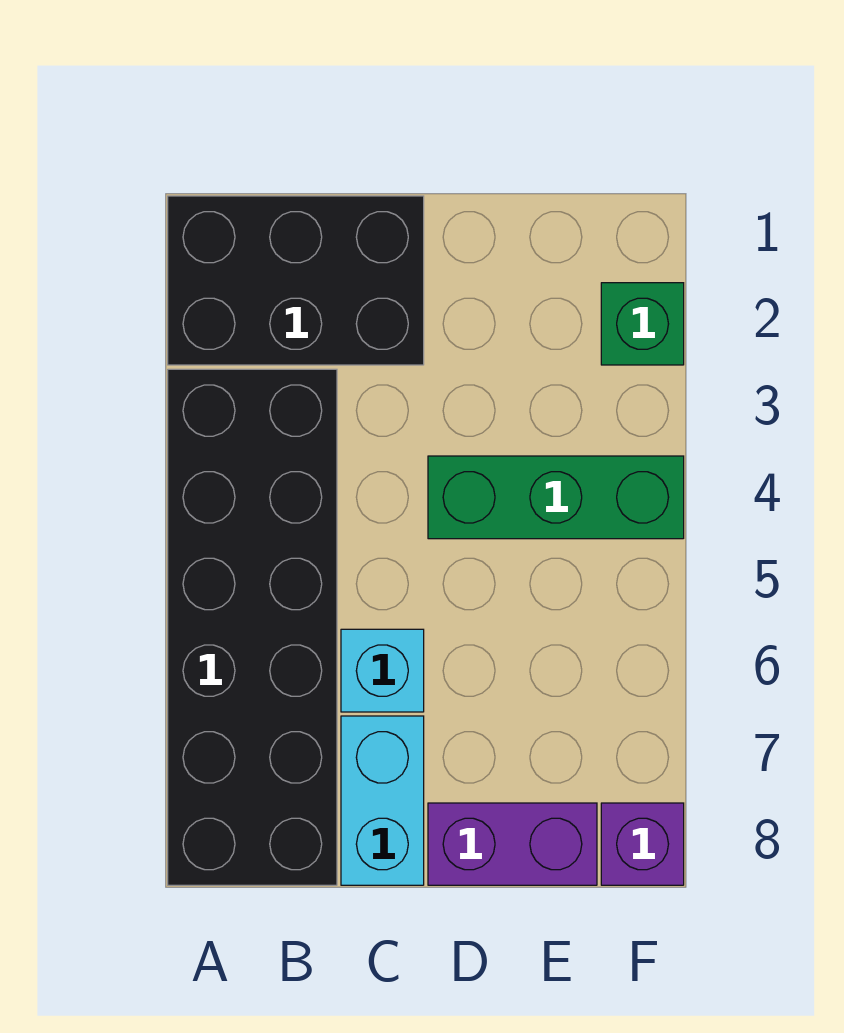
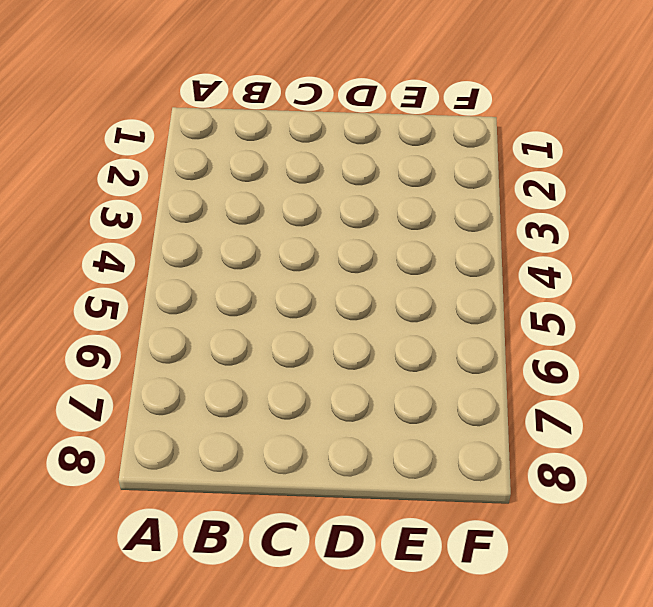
none -> black 2x3 brick [168,196,424,365]
none -> black 2x6 brick [168,369,337,885]

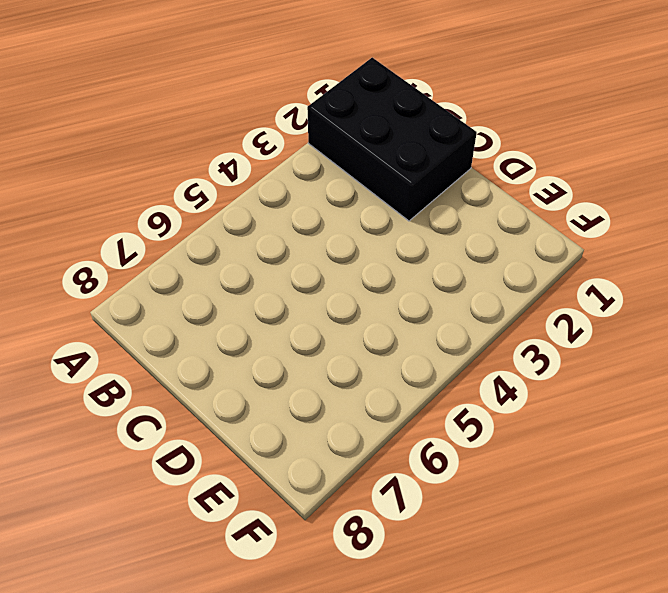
none -> black 2x6 brick [168,369,337,885]
none -> cyan 1x1 brick [341,629,424,712]

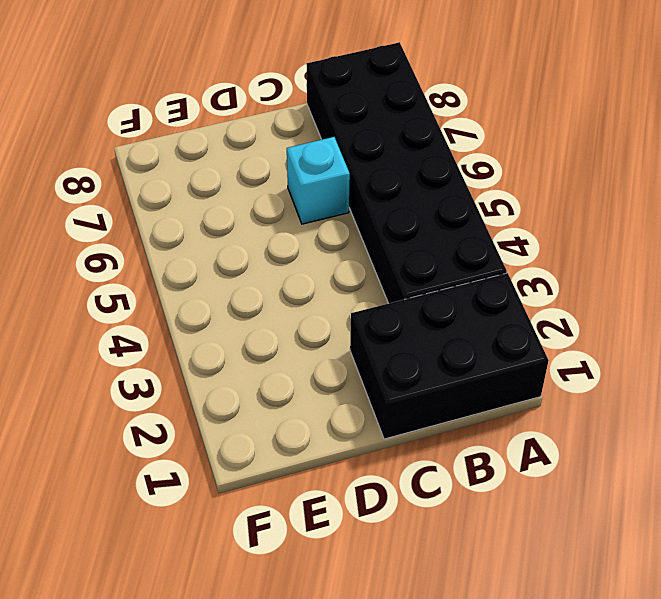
none -> cyan 1x2 brick [341,716,424,885]
none -> green 1x3 brick [428,456,684,539]

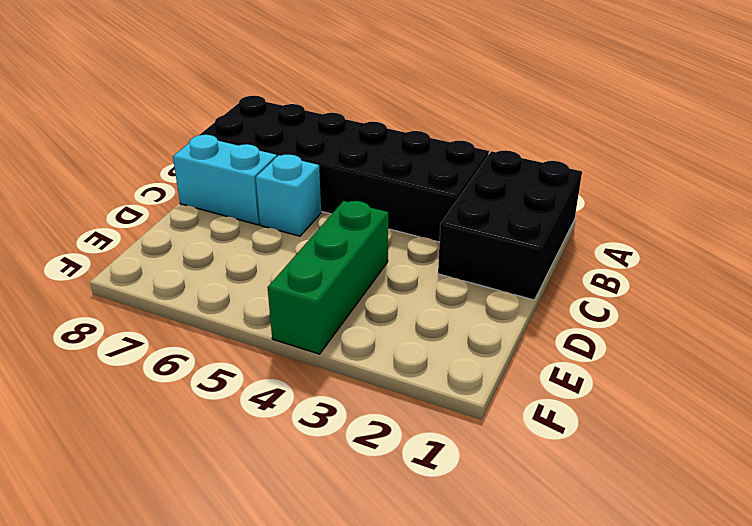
none -> purple 1x2 brick [428,803,597,885]
none -> green 1x1 brick [601,283,684,365]

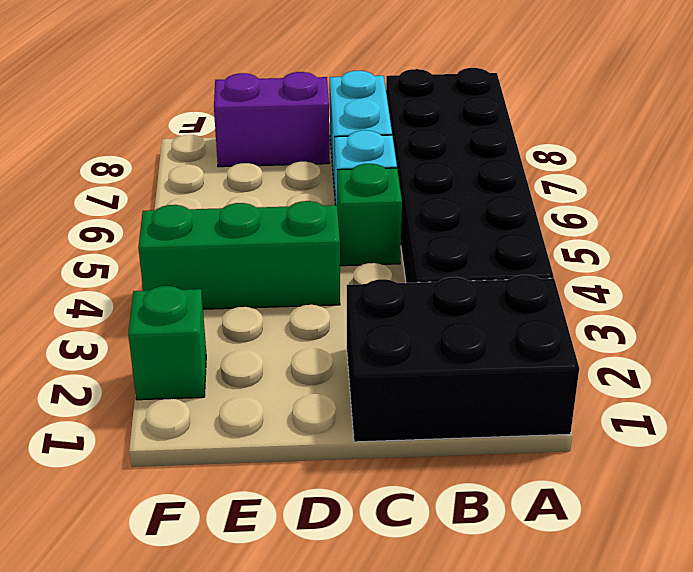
green 1x1 brick [337,164,402,266] -> none
none -> purple 1x1 brick [601,803,684,885]

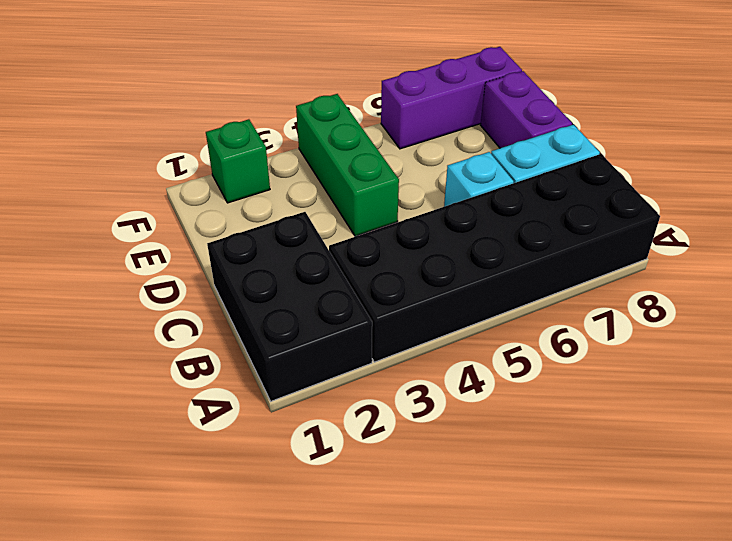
purple 1x3 brick [381,47,522,149] -> purple 1x1 brick [601,803,684,885]

